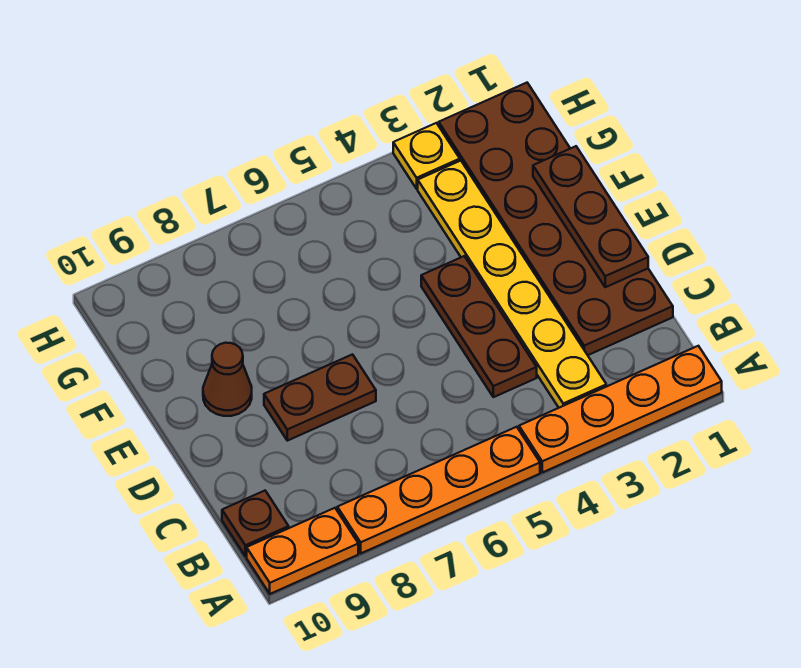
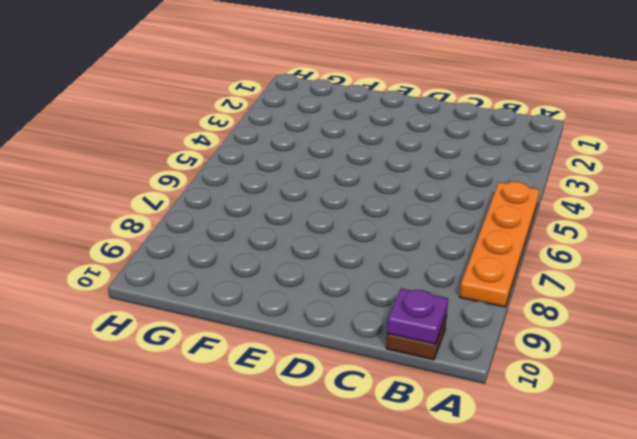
purple 1x1 plate [387,288,448,344] -> none
none -> orange 1x4 plate [519,346,722,472]
none -> orange 1x2 plate [247,508,358,594]

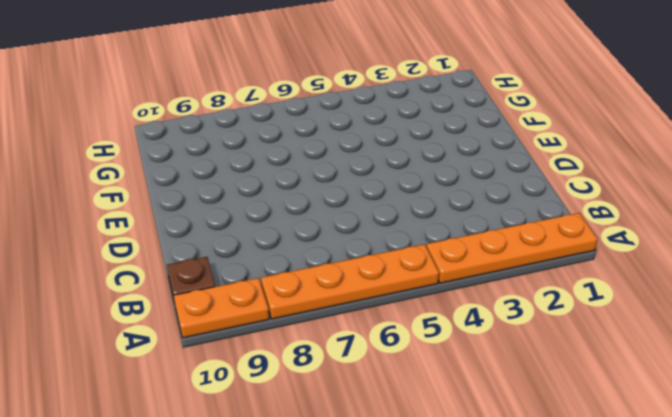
none -> yellow 1x6 plate [418,161,606,408]
none -> brown 2x6 plate [439,83,673,355]

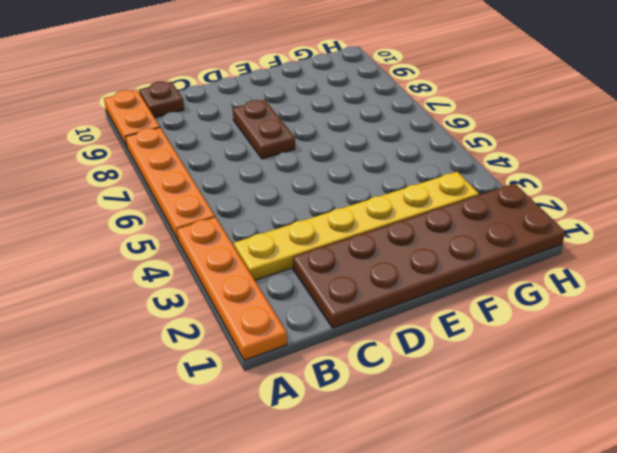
none -> brown 1x3 plate [421,256,537,397]
none -> brown 1x1 cone [203,343,252,416]

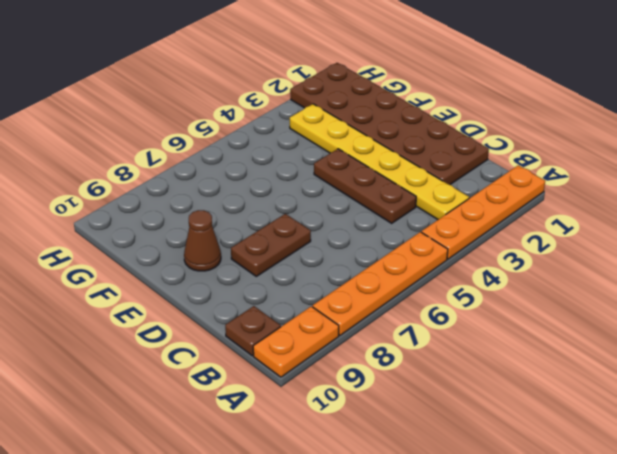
none -> yellow 1x1 plate [393,123,460,189]
none -> brown 1x3 plate [533,146,648,287]

